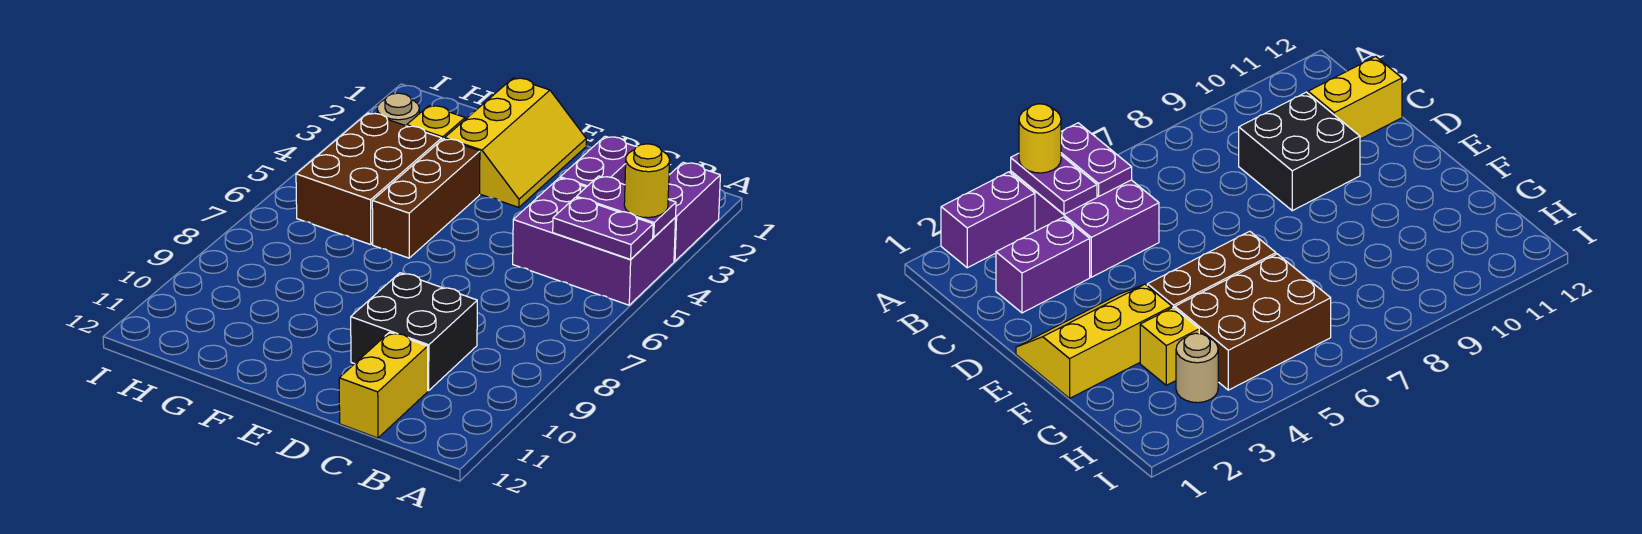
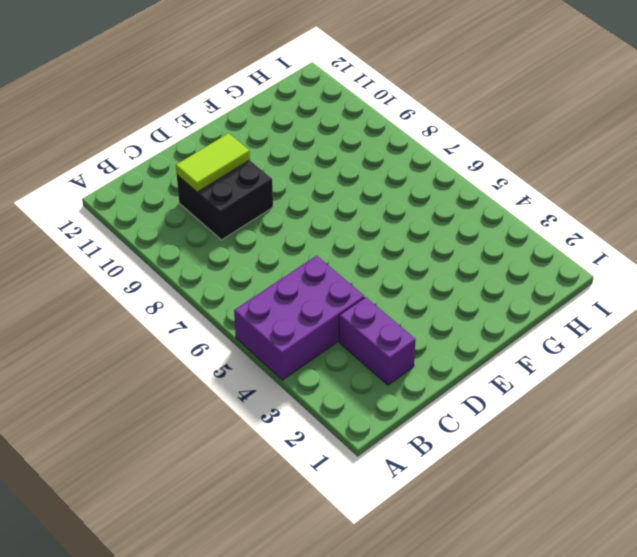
lime 1x2 tile [176,133,250,192] -> none
none -> purple 1x2 brick [668,162,720,261]
none -> yellow 1x2 brick [339,332,428,438]
none -> yellow 2x3 slope [445,78,586,208]

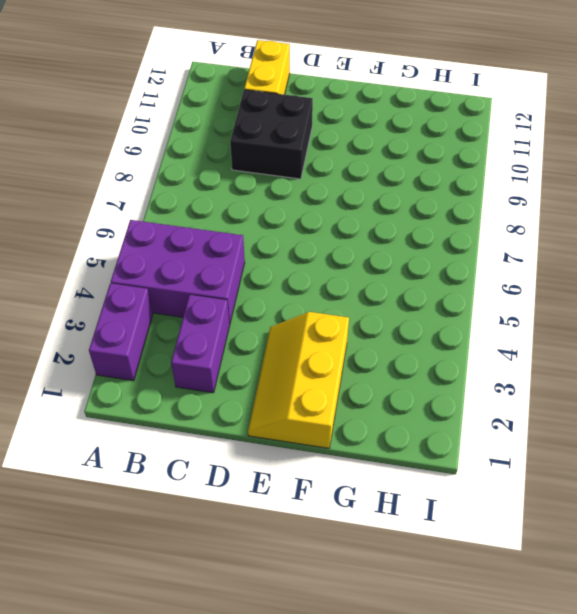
none -> brown 1x3 brick [372,139,480,258]
none -> yellow 1x1 brick [407,105,465,139]
none -> brown 2x3 brick [296,113,442,245]

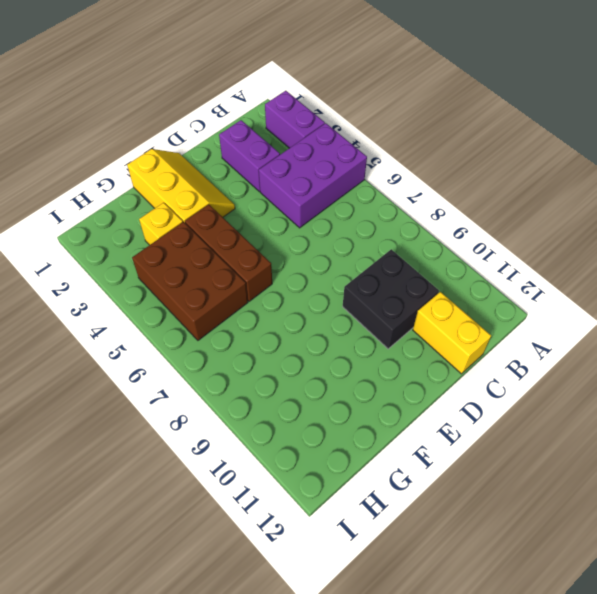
none -> tan 1x1 round brick [377,93,419,126]
none -> purple 1x2 plate [577,176,676,237]
none -> purple 1x2 plate [553,197,653,259]

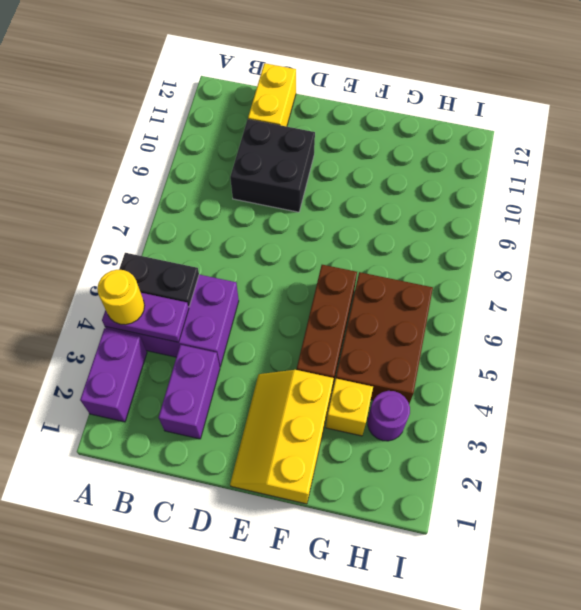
black 1x2 plate [119,253,199,307] -> purple 1x2 plate [553,197,653,259]
purple 1x1 round brick [368,391,410,441] -> tan 1x1 round brick [377,93,419,126]

